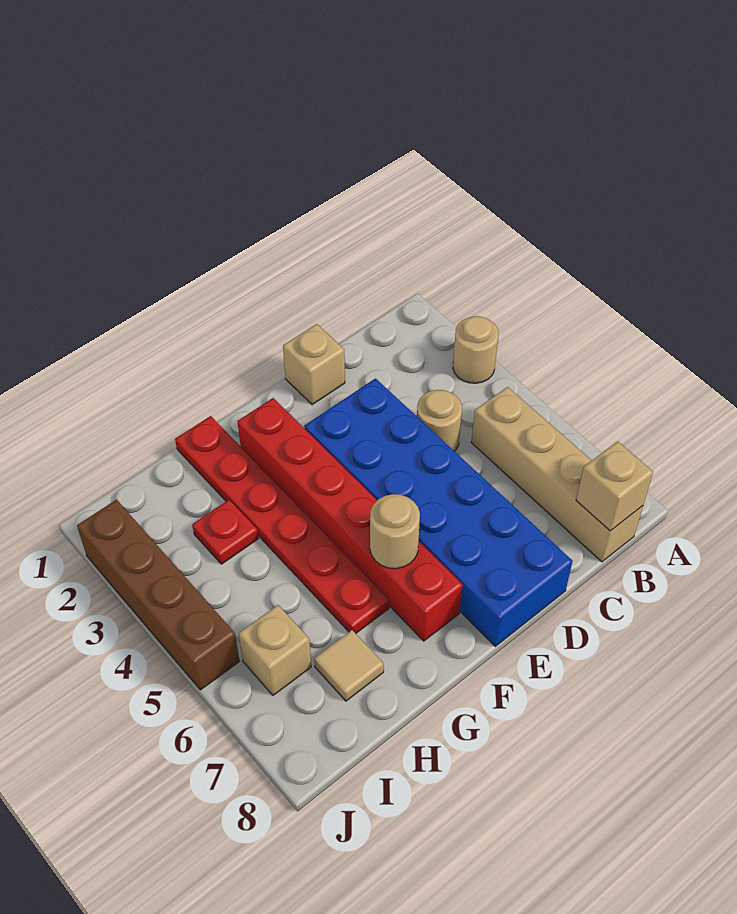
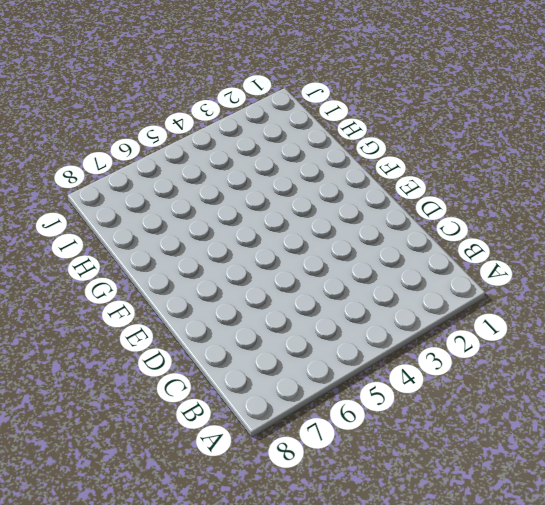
none -> tan 1x1 round brick [453,316,499,383]
none -> tan 1x4 brick [471,387,643,562]
none -> tan 1x1 round brick [417,390,462,451]

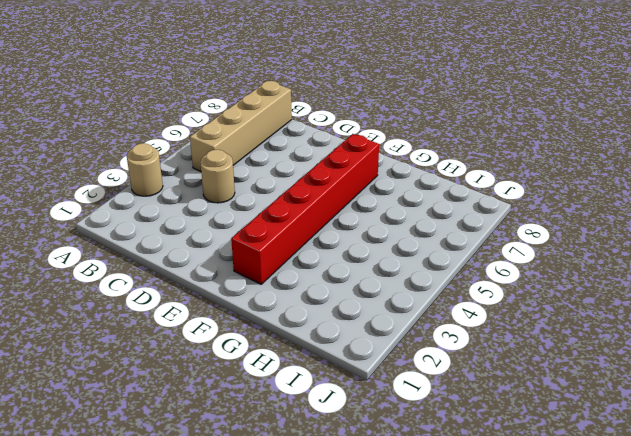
none -> tan 1x1 brick [283,324,345,405]
none -> blue 2x6 brick [304,378,573,646]
none -> red 1x6 plate [175,416,389,633]

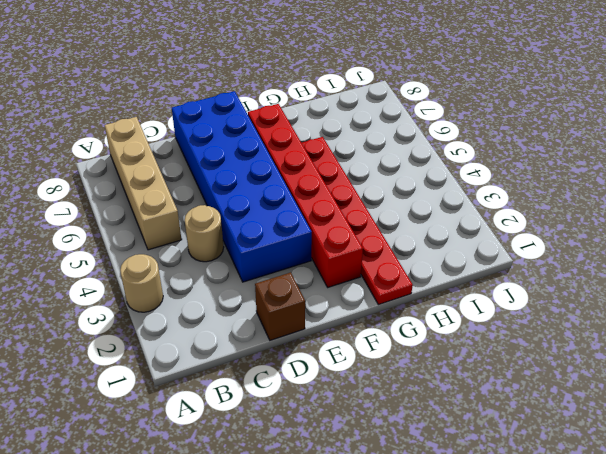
brown 1x1 brick [255,272,305,340] -> tan 1x1 brick [283,324,345,405]
none -> red 1x1 plate [192,500,258,564]
none -> tan 1x1 tile [314,630,384,701]
none -> tan 1x1 brick [239,605,311,695]

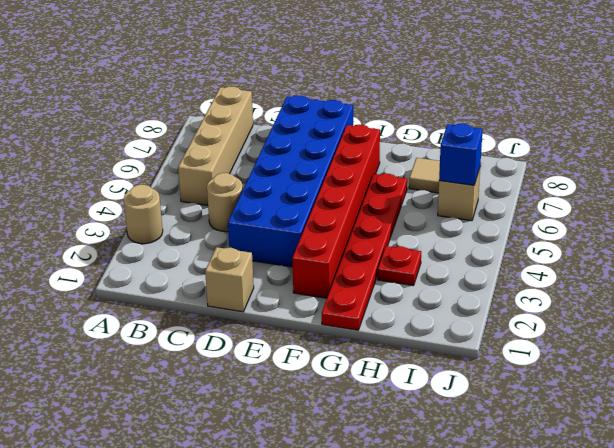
blue 1x1 brick [439,124,483,185] -> none
none -> brown 1x4 brick [77,500,240,690]
none -> tan 1x1 brick [576,441,653,531]
none -> tan 1x1 round brick [370,494,420,569]

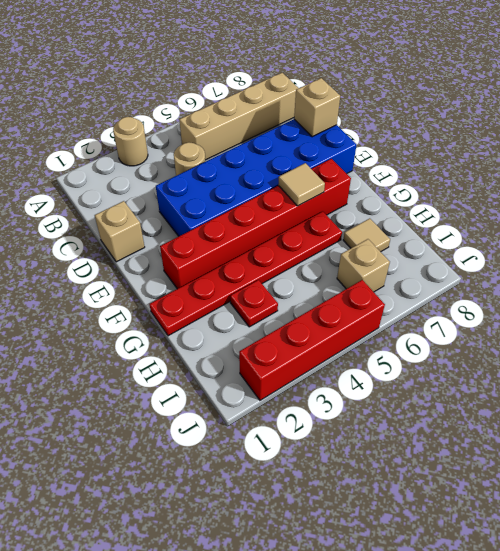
tan 1x1 brick [294,78,340,137] -> tan 1x1 brick moved to [576,441,653,531]
tan 1x1 tile [278,163,325,206] -> tan 1x1 round brick [370,494,420,569]
red 1x4 brick [239,280,385,400] -> brown 1x4 brick [77,500,240,690]

